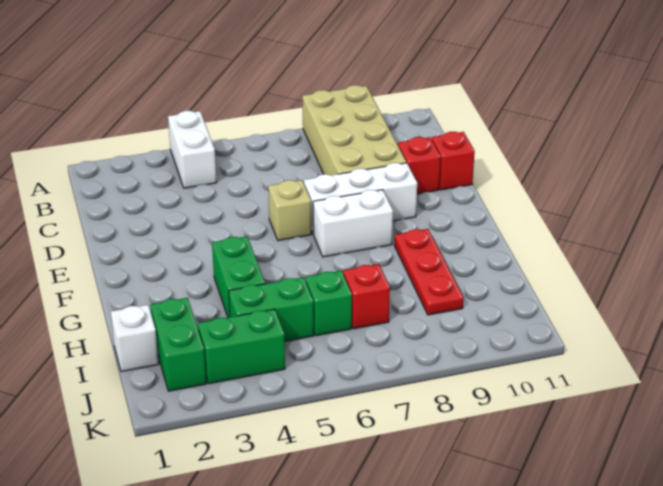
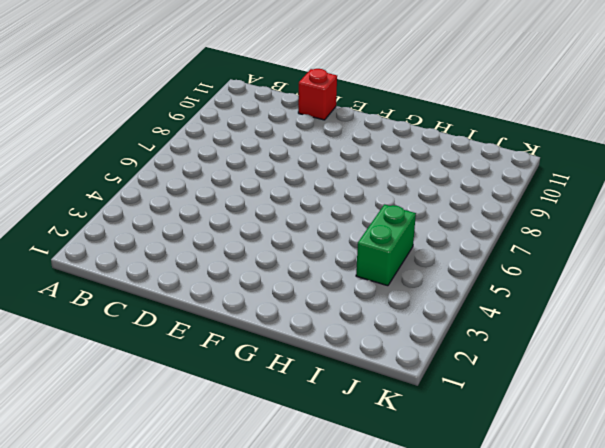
none -> white 1x2 brick [168,111,217,188]
none -> tan 2x4 brick [302,85,406,175]
none -> red 1x1 brick [398,137,441,194]

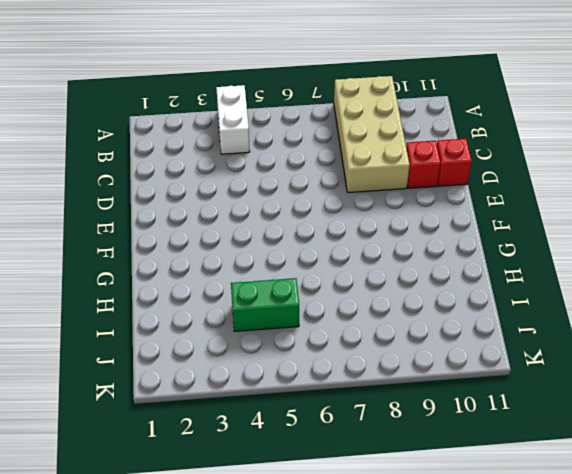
none -> tan 1x1 brick [268,180,311,241]
none -> white 1x3 brick [304,163,417,235]
none -> white 1x2 brick [313,190,393,257]

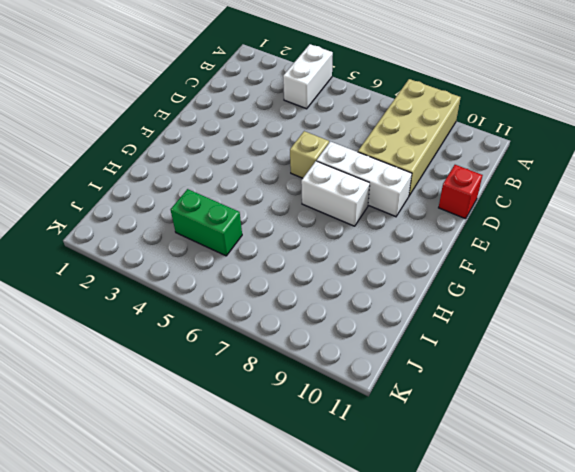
none -> red 1x1 brick [398,137,441,194]
none -> green 1x2 brick [212,236,265,317]
none -> red 1x3 plate [394,229,463,315]

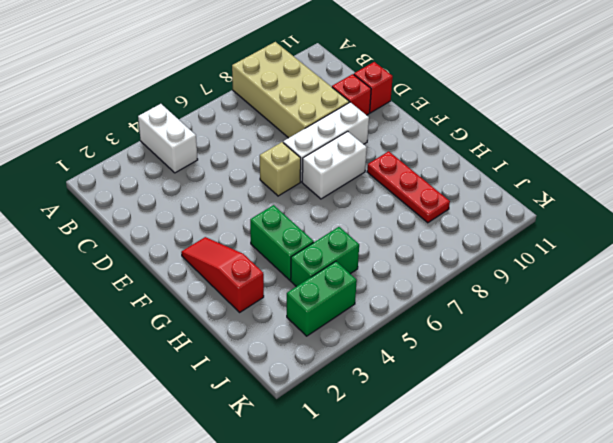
red 1x3 slope [181,237,264,312] -> none
none -> white 1x1 brick [111,305,159,372]
none -> green 1x2 brick [150,298,206,391]
none -> green 1x1 brick [306,271,352,336]

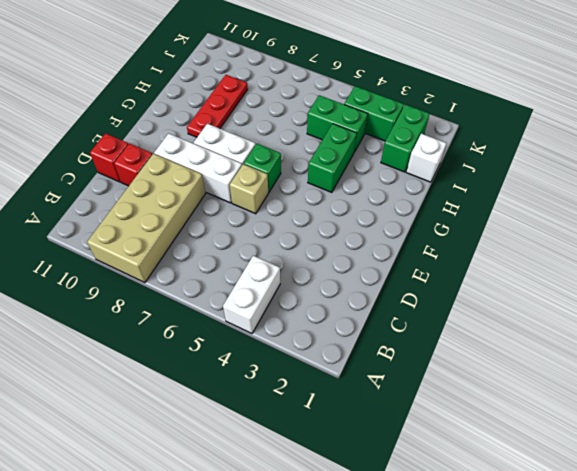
green 1x1 brick [244,144,281,192] -> green 1x1 brick moved to [306,271,352,336]
none -> red 1x1 brick [343,264,390,329]

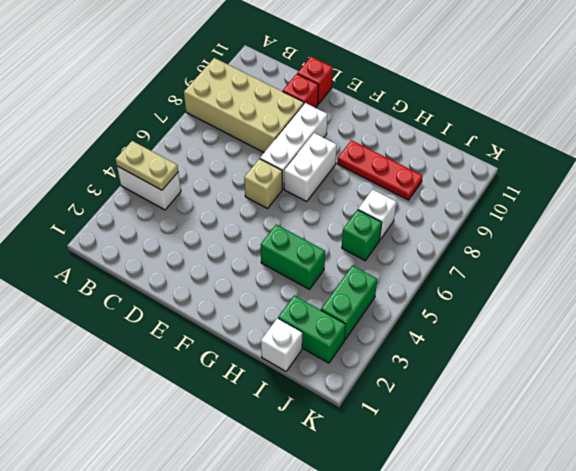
tan 1x2 plate [116,141,178,190] -> none
white 1x1 brick [358,190,396,240] -> red 1x1 brick [343,264,390,329]
none -> green 1x2 brick [229,277,314,342]

